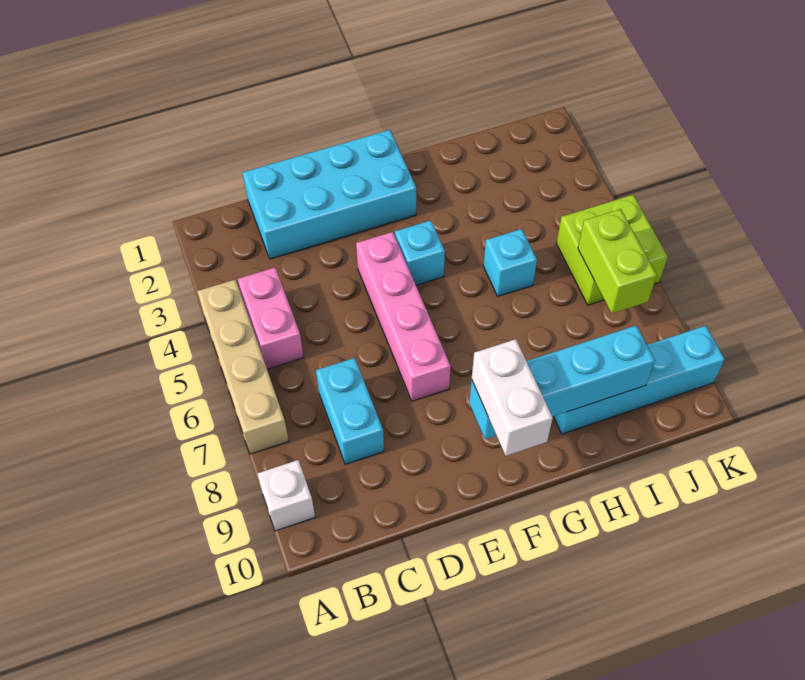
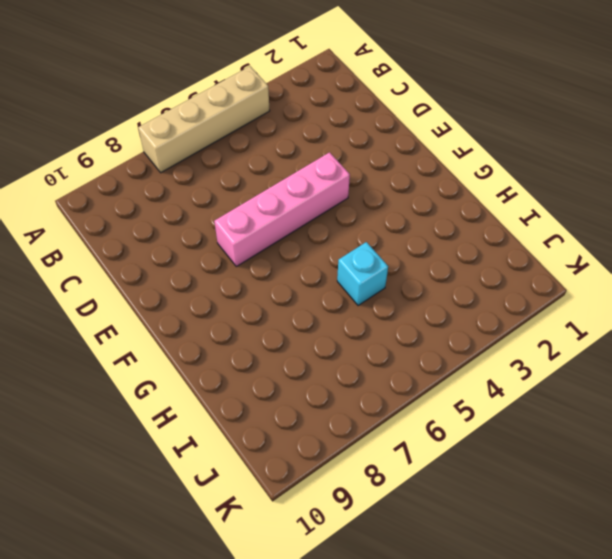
none -> white 1x1 brick [258,460,315,531]
none -> pink 1x2 brick [238,268,304,369]
none -> cyan 2x4 brick [243,130,416,259]

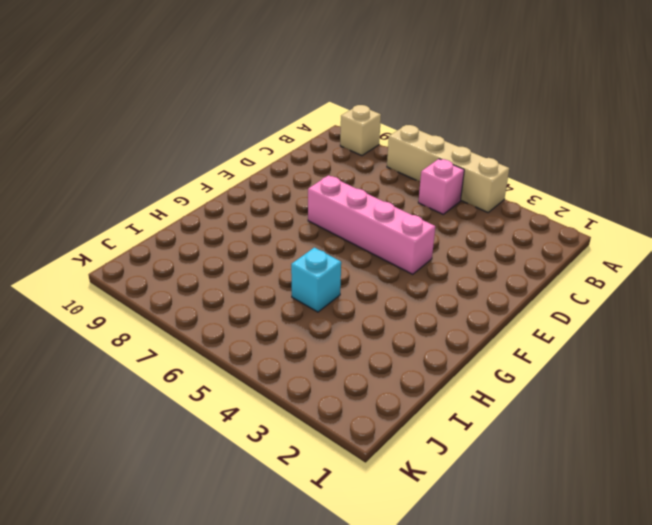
tan 1x1 brick [340,105,381,156] -> white 1x1 brick [258,460,315,531]
pink 1x1 brick [418,159,464,214] -> pink 1x2 brick [238,268,304,369]
none -> cyan 2x4 brick [243,130,416,259]
none -> cyan 1x2 brick [316,358,384,464]
none -> cyan 1x1 brick [394,220,445,285]

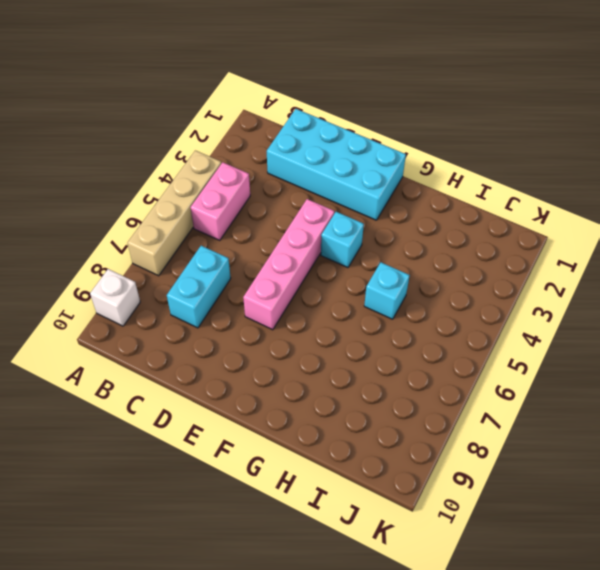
none -> cyan 1x4 brick [553,326,725,434]
none -> lime 2x2 brick [556,195,668,305]
none -> cyan 1x4 brick [469,325,655,439]

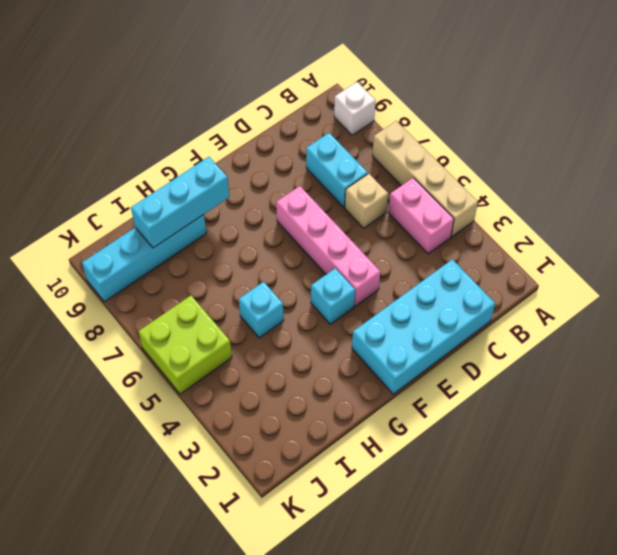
tan 1x1 brick [345,174,388,228] -> none
cyan 1x3 brick [131,157,229,248] -> cyan 1x4 brick [469,325,655,439]
none -> lime 1x2 brick [578,209,657,313]
none -> white 1x2 brick [472,339,553,456]

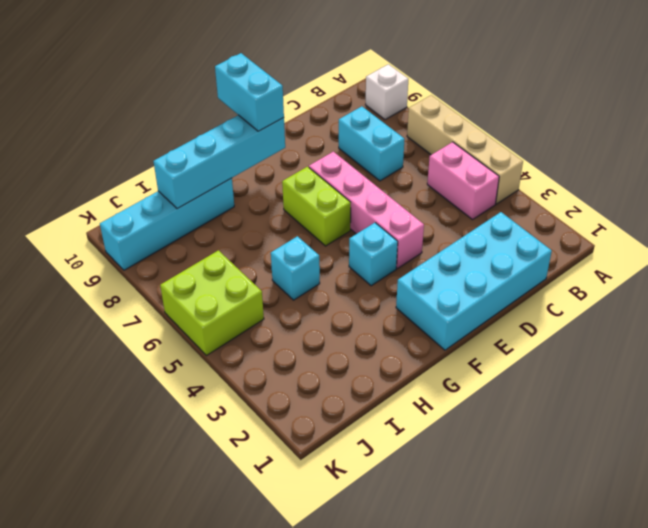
lime 1x2 brick [282,167,351,246] -> lime 1x2 brick moved to [578,209,657,313]
cyan 1x2 brick [215,53,284,131] -> white 1x2 brick [472,339,553,456]

